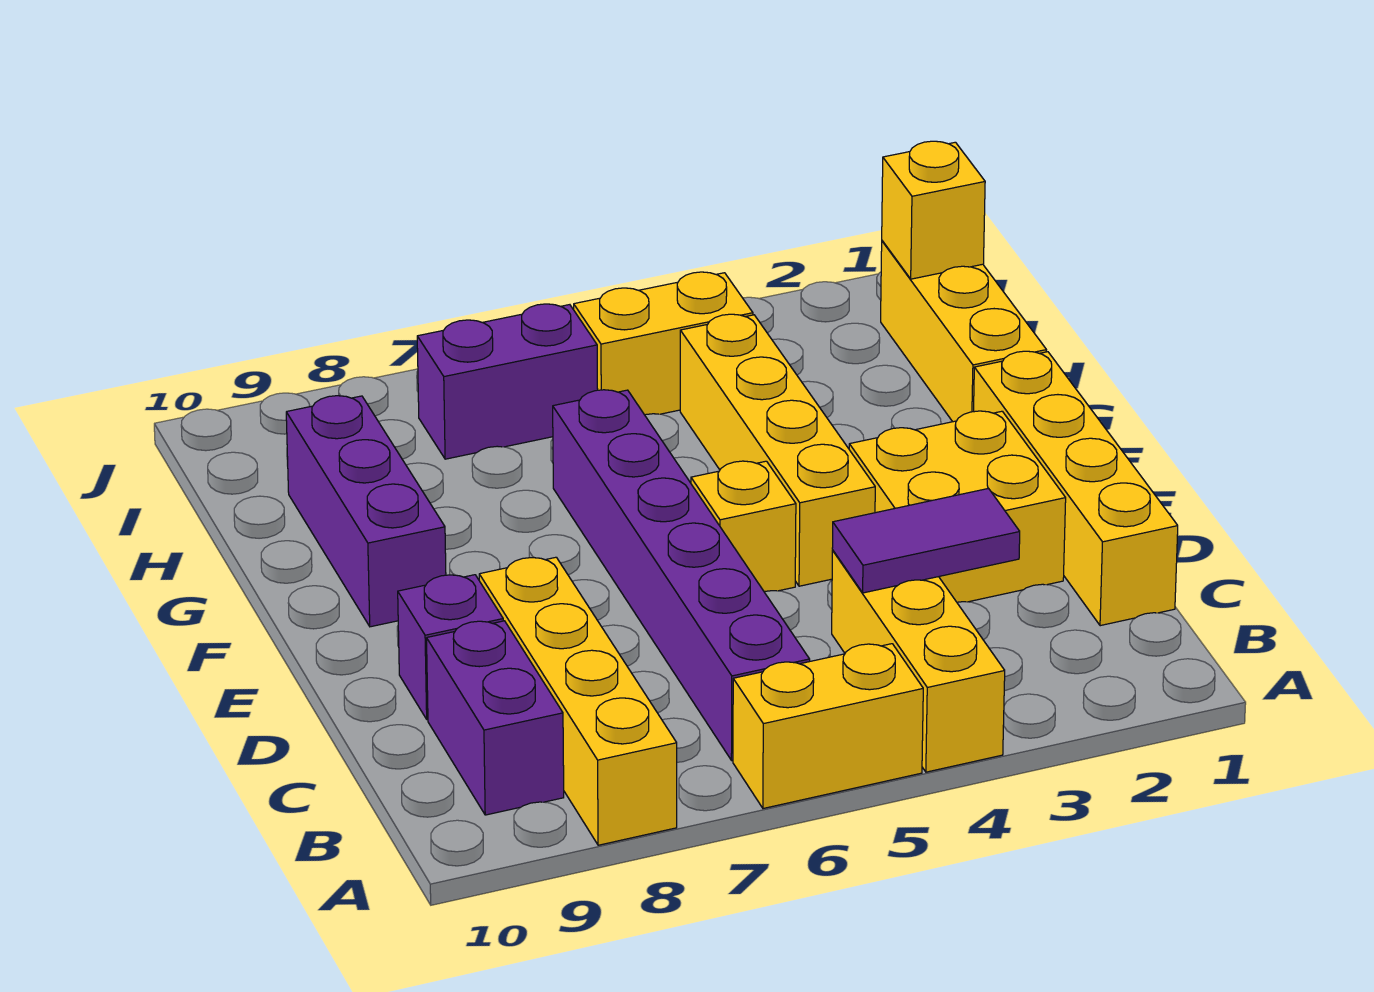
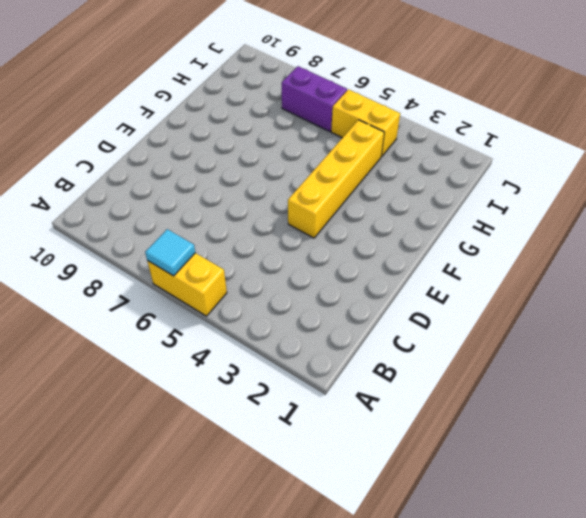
cyan 1x1 tile [145,229,195,276] -> none
none -> yellow 1x3 brick [832,551,1005,772]
none -> yellow 1x4 brick [479,557,677,845]
none -> purple 1x6 brick [553,390,810,761]

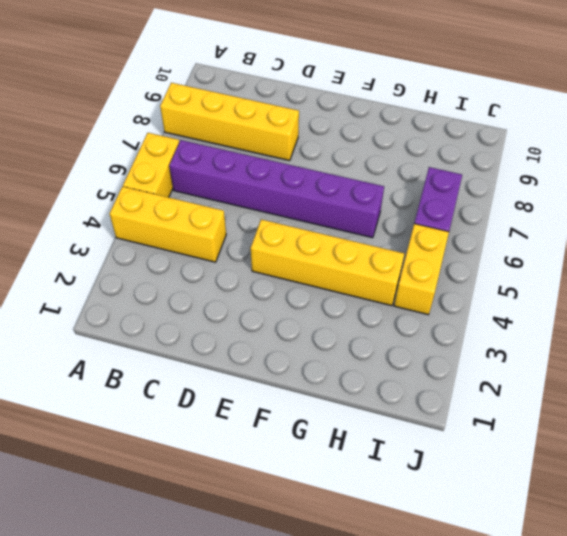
none -> purple 1x2 brick [427,621,564,815]
none -> yellow 1x4 brick [974,351,1178,626]
none -> yellow 2x2 brick [849,411,1066,602]

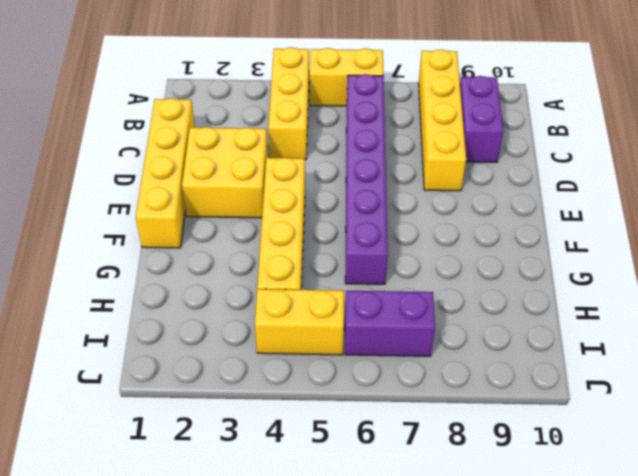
none -> purple 1x1 brick [398,575,503,720]
none -> yellow 1x1 brick [691,461,796,591]
none -> purple 1x3 brick [286,396,446,627]

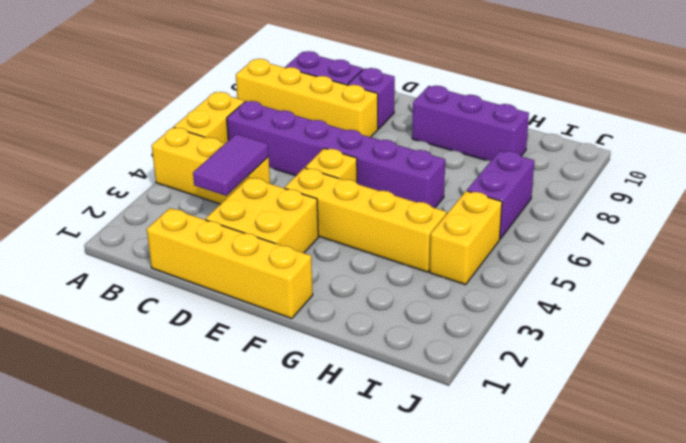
none -> yellow 1x3 brick [881,241,1046,422]
none -> yellow 1x1 brick [882,141,985,279]

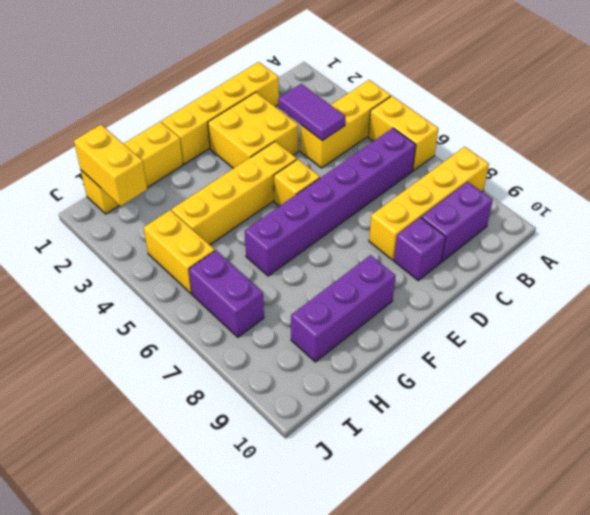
yellow 1x2 brick [74,125,147,206] -> yellow 1x1 brick [882,141,985,279]

